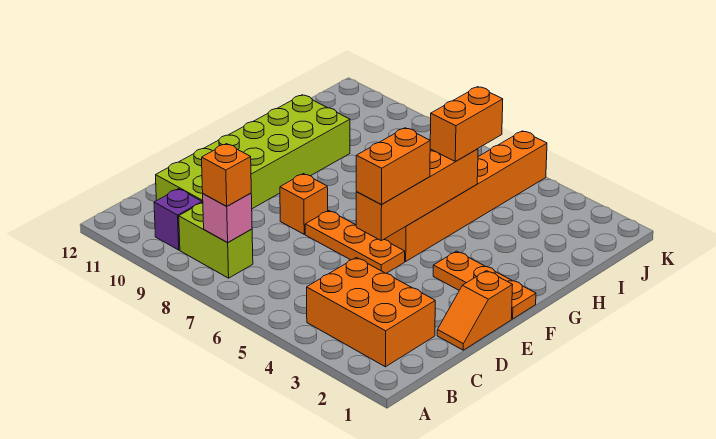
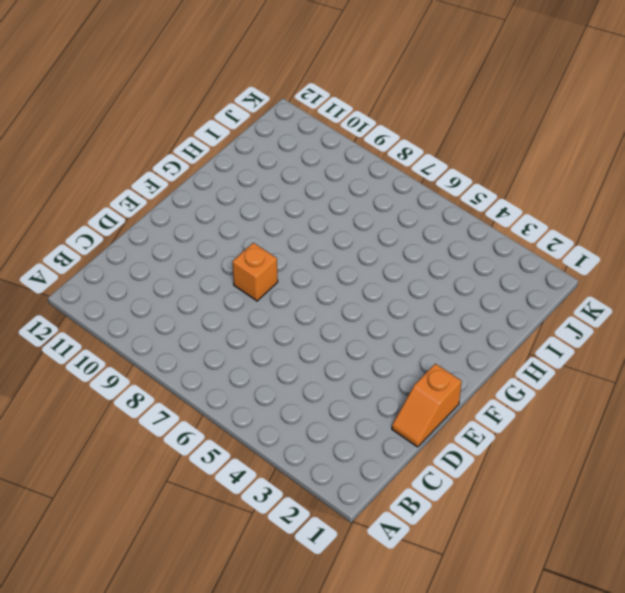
none -> orange 2x3 brick [307,258,435,367]
none -> lime 1x2 brick [179,203,253,278]
none -> purple 1x1 brick [154,189,202,250]

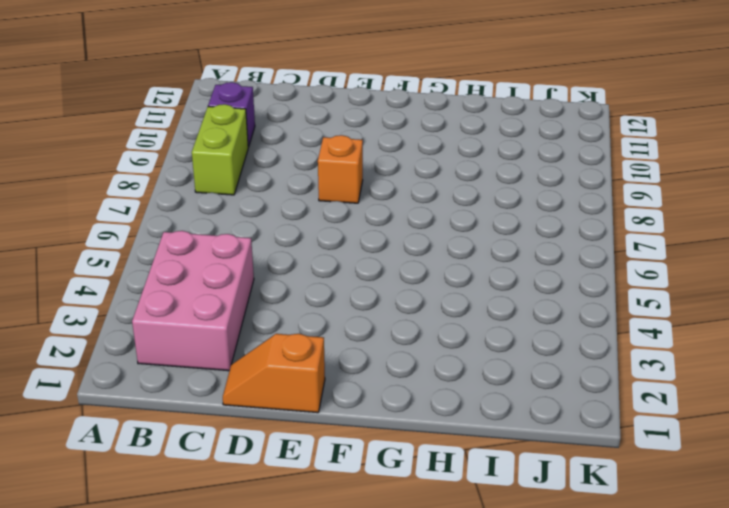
pink 2x3 brick [132,231,254,371] -> orange 2x3 brick [307,258,435,367]
none -> lime 2x6 brick [156,95,350,209]
none -> orange 1x3 plate [305,211,405,273]
none -> orange 1x3 plate [433,251,536,319]

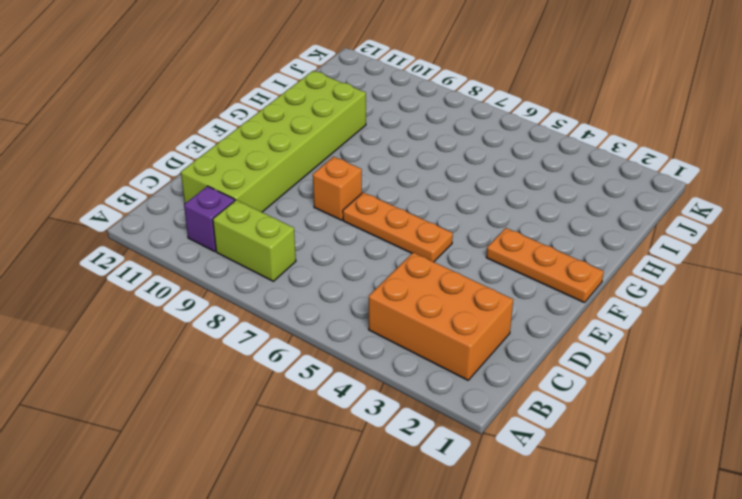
none -> orange 1x2 slope [437,271,513,350]
none -> orange 1x6 brick [384,131,547,261]
none -> pink 1x1 brick [203,193,252,243]

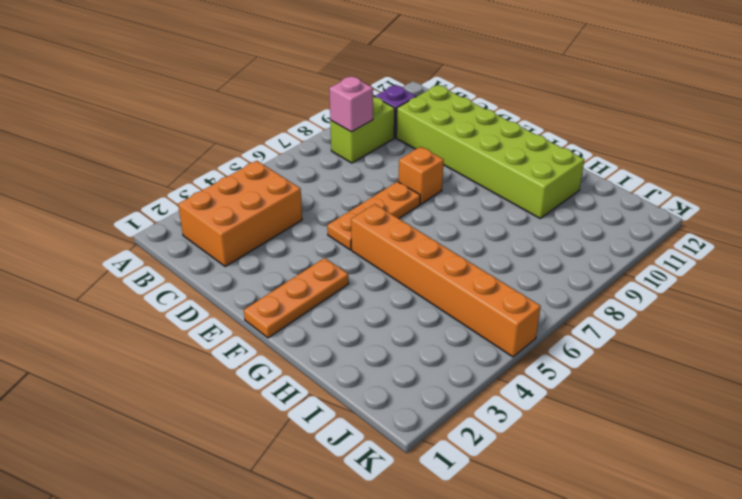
none -> orange 1x2 slope [437,271,513,350]
none -> orange 1x4 brick [356,149,478,241]
none -> orange 1x1 brick [202,144,251,206]

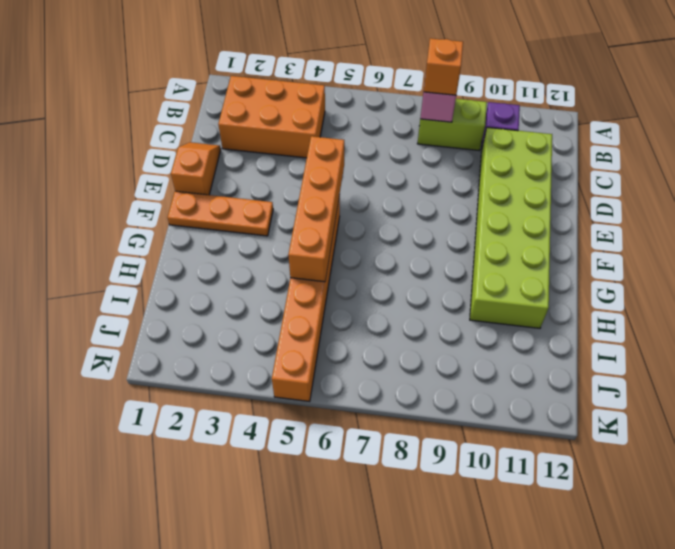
none -> orange 1x3 plate [305,211,405,273]
none -> orange 1x1 brick [280,174,328,234]
none -> orange 1x2 brick [356,128,430,204]

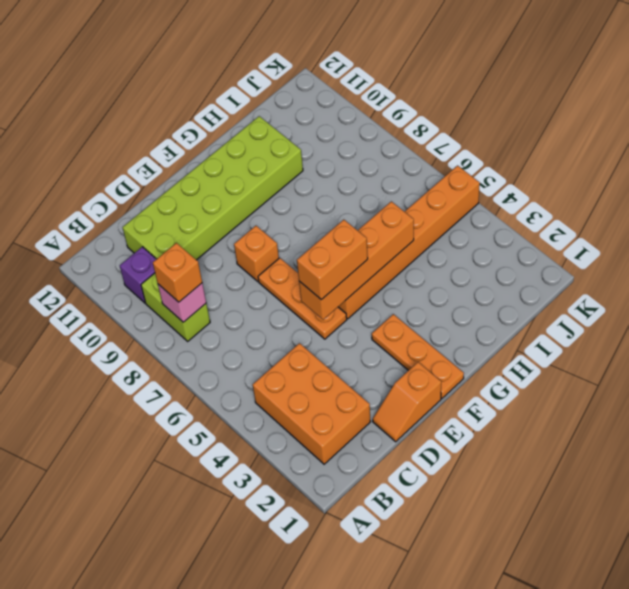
none -> orange 1x2 brick [430,87,503,162]

